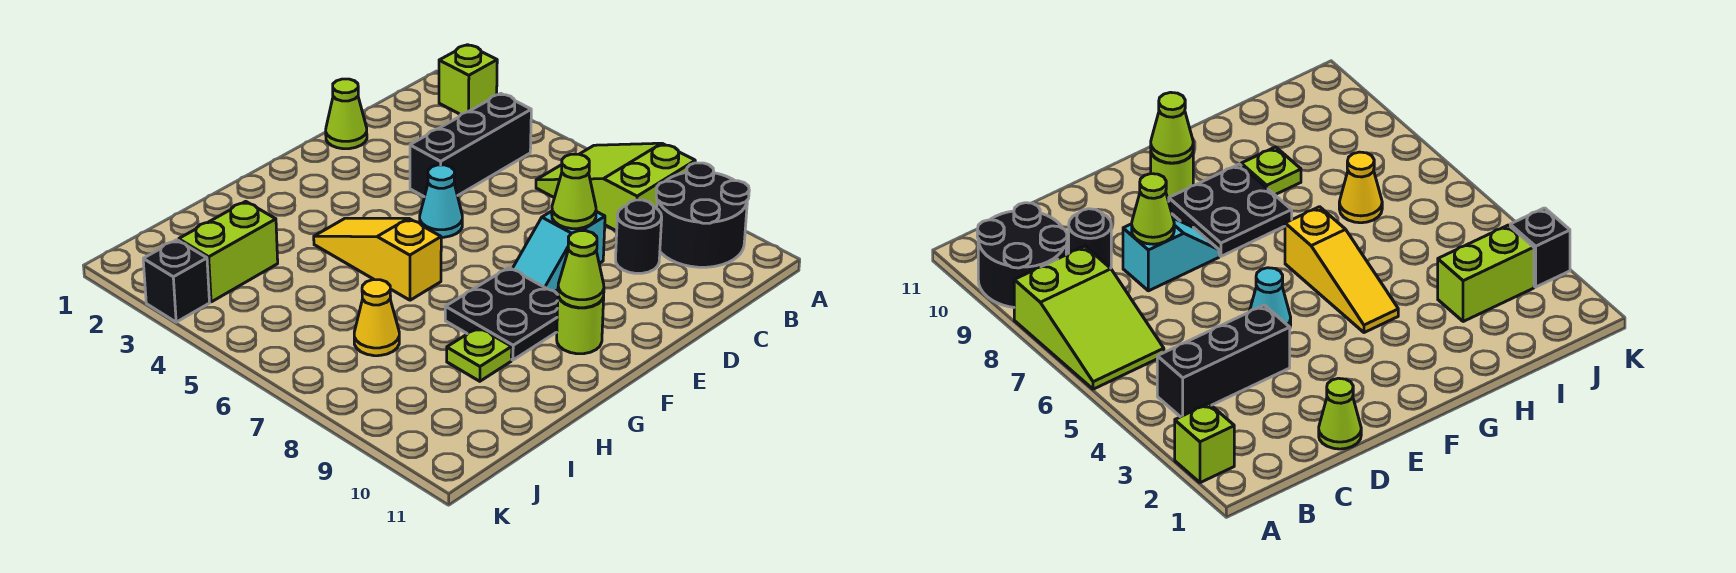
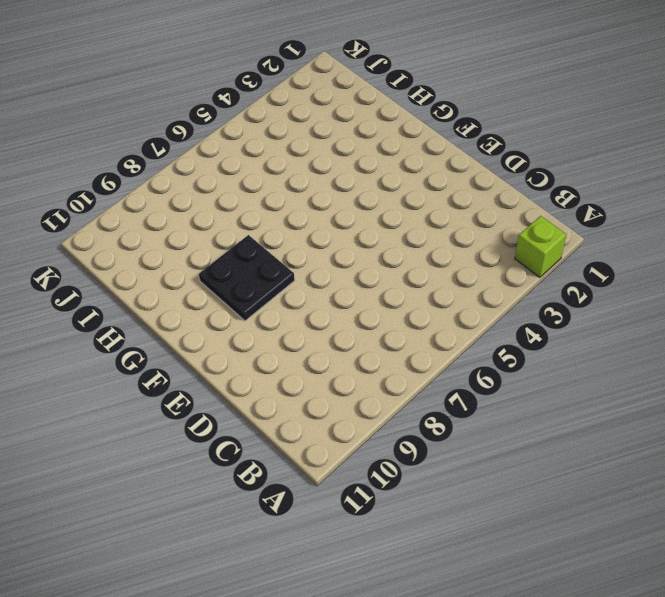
none -> lime 2x3 slope [536,143,695,231]
none -> black 2x2 round brick [656,163,749,267]
none -> black 1x3 brick [410,94,531,197]

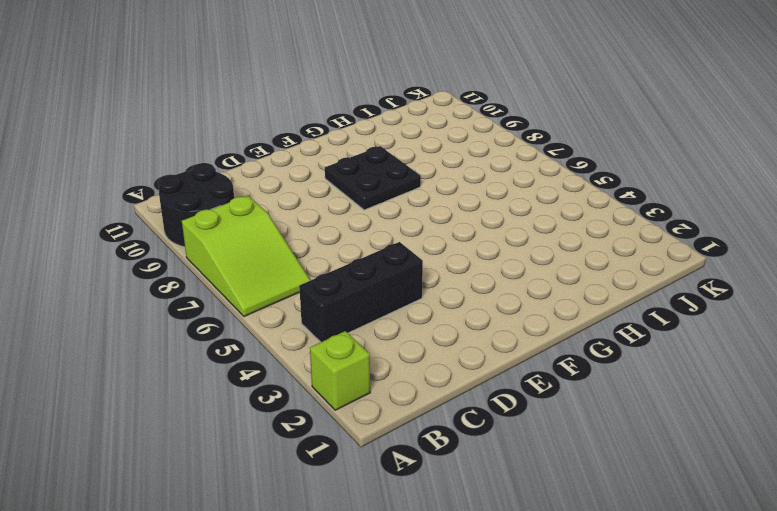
none -> black 1x1 round brick [616,200,662,273]
none -> lime 1x1 cone [326,79,367,149]
none -> cyan 1x2 slope [512,211,605,291]

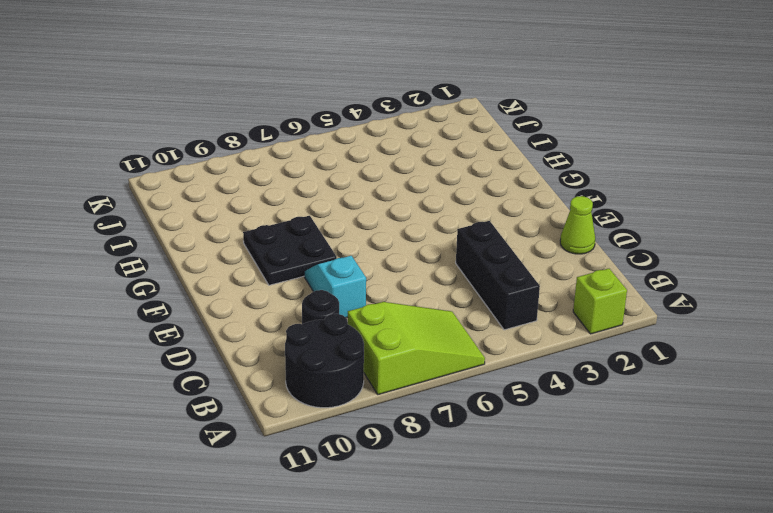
none -> cyan 1x1 cone [420,165,462,237]
none -> lime 1x1 round brick [557,297,604,354]
none -> yellow 1x3 slope [314,218,441,300]

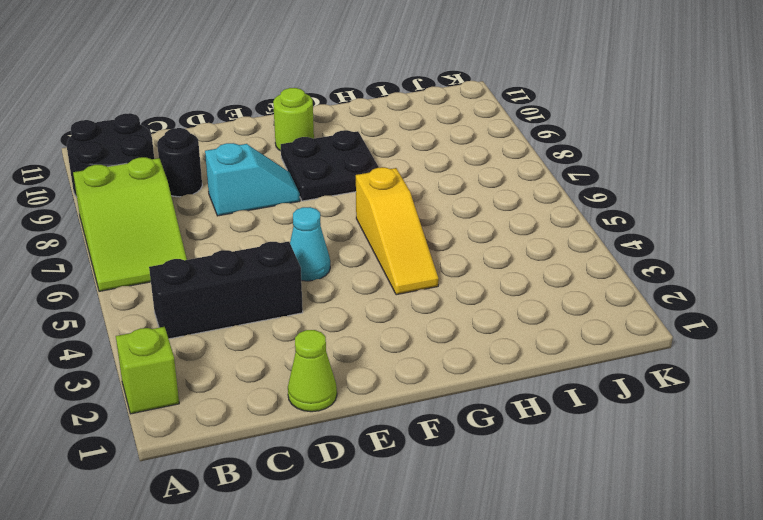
none -> lime 1x1 plate [447,327,512,381]
none -> lime 1x2 brick [179,201,278,302]
none -> yellow 1x1 cone [354,280,399,356]

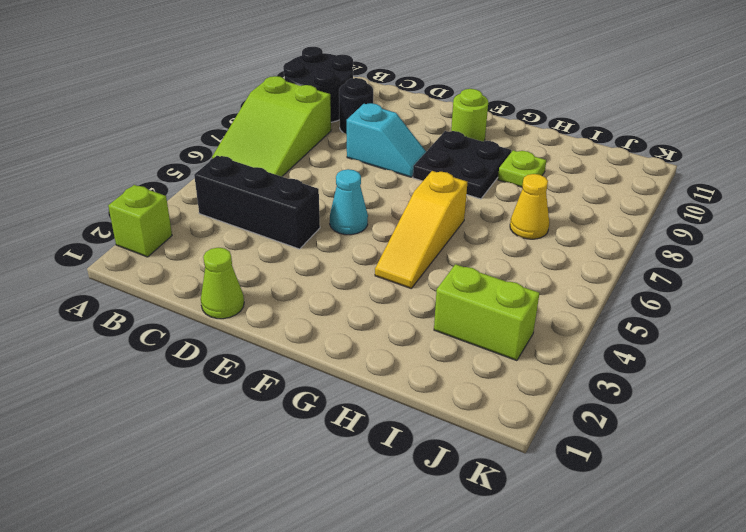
none -> black 1x1 brick [143,240,209,322]
none -> lime 1x1 cone [552,154,596,229]
none -> lime 1x1 cone [558,231,604,308]

